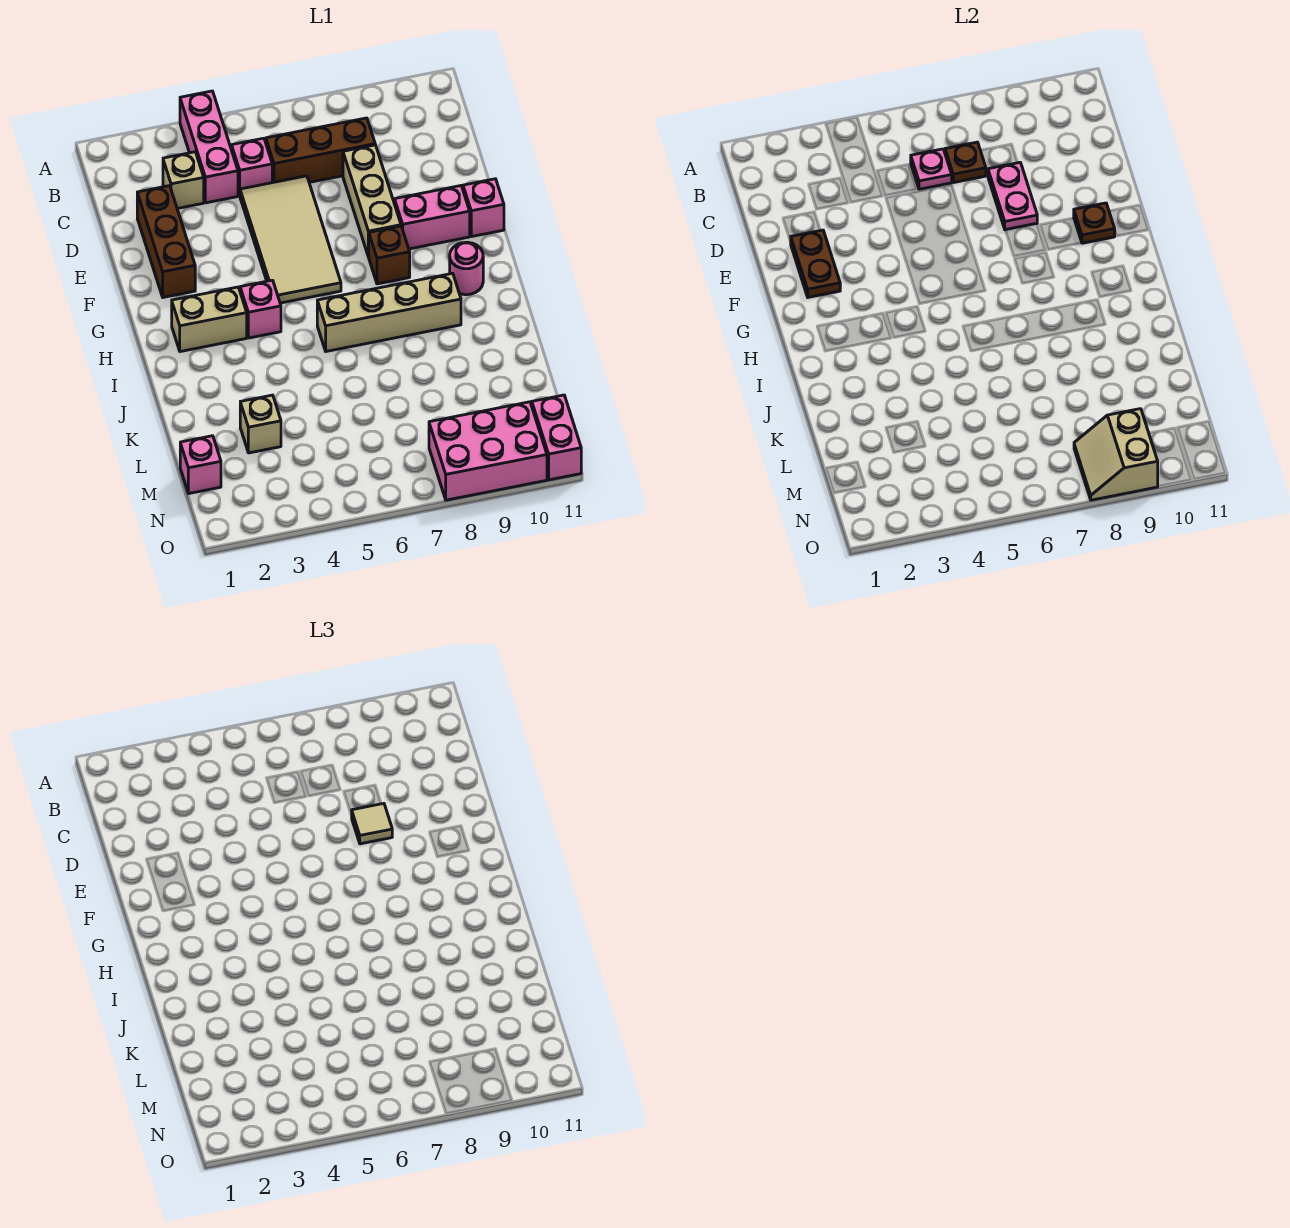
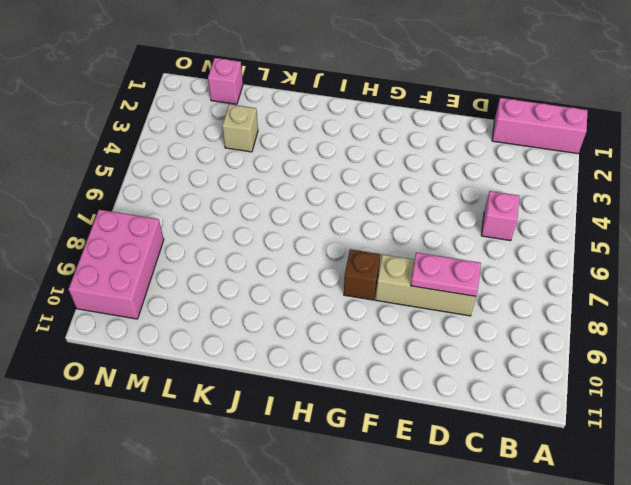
pink 1x3 brick [492,98,588,154] -> pink 1x3 brick moved to [180,91,238,203]
none -> tan 1x1 brick [163,152,204,209]
none -> brown 1x3 brick [266,118,375,183]
none -> brown 1x3 brick [137,186,195,297]

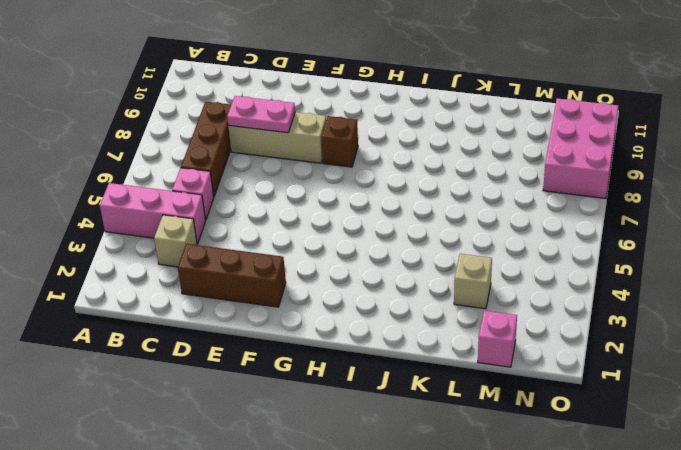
none -> tan 2x4 tile [240,176,341,303]
none -> pink 1x2 brick [394,186,470,249]
none -> pink 1x1 brick [463,179,504,237]

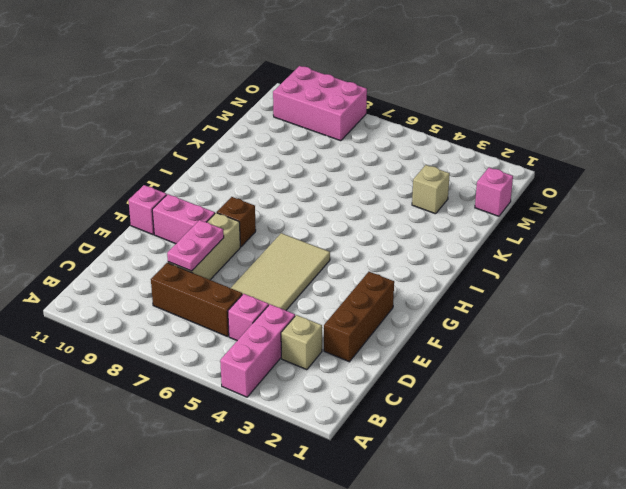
none -> tan 1x2 brick [172,287,247,352]
none -> pink 1x1 brick [240,280,281,338]
none -> pink 1x1 round brick [450,242,483,295]

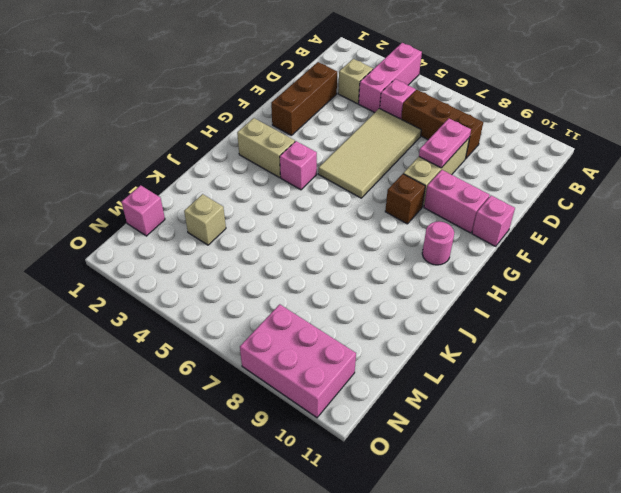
none -> tan 1x4 brick [317,273,461,351]
none -> pink 1x2 brick [532,395,581,480]
none -> pink 1x1 plate [911,149,952,189]

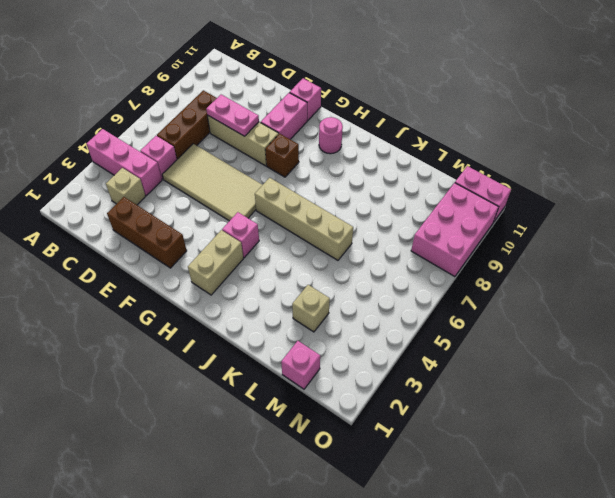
tan 1x4 brick [255,178,353,260] -> tan 1x4 brick turned to [317,273,461,351]
none -> pink 1x1 plate [911,149,952,189]
none -> brown 1x1 plate [945,142,986,183]
none -> brown 1x2 plate [791,230,840,297]

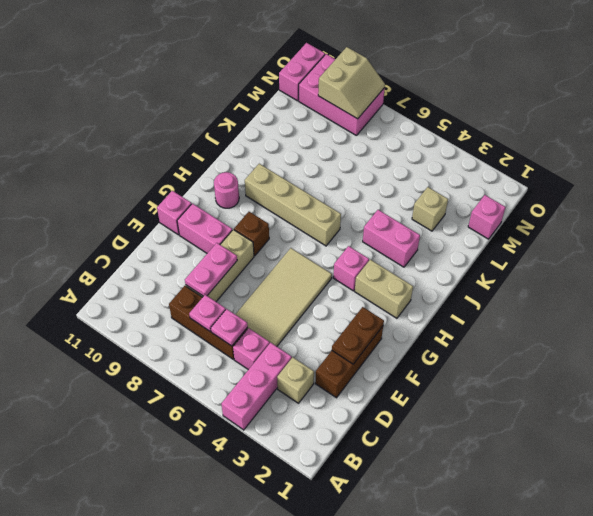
pink 1x1 plate [189,295,226,331] -> brown 1x1 plate [945,142,986,183]
pink 1x2 brick [363,210,420,267] -> none
none -> brown 1x1 plate [1074,203,1115,243]
none -> tan 1x1 tile [352,804,392,844]

